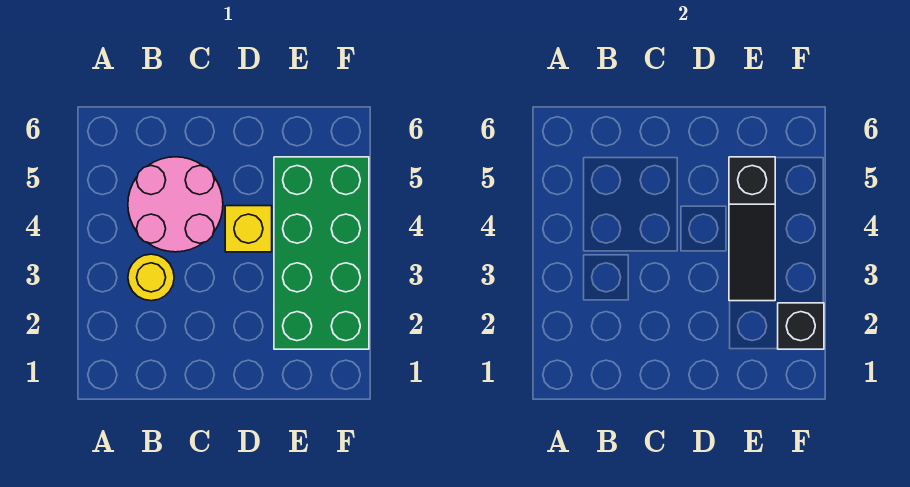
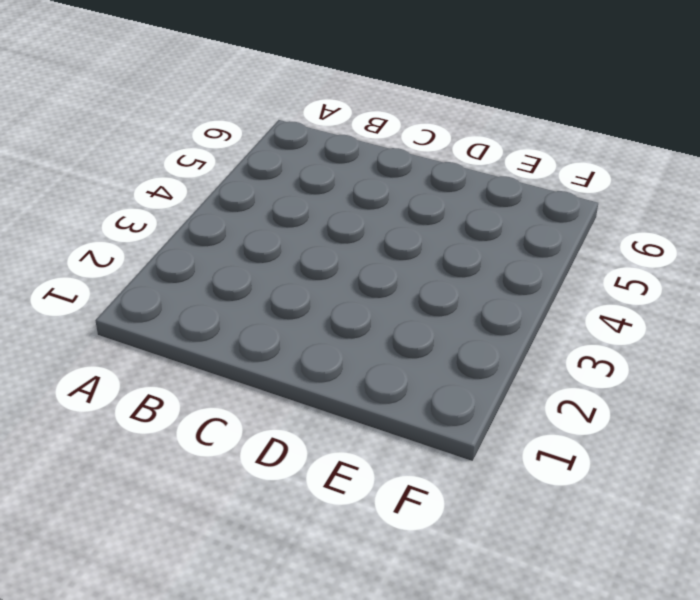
none -> yellow 1x1 round brick [128,254,174,301]
none -> pink 2x2 round brick [128,157,223,252]

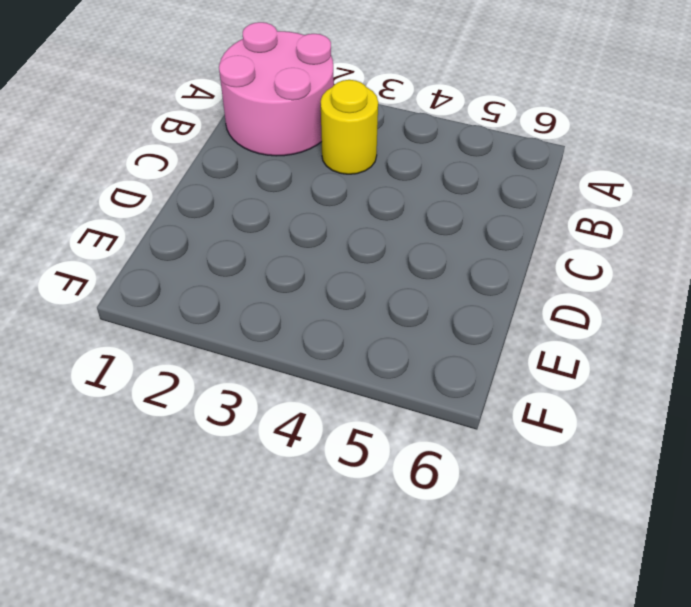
pink 2x2 round brick [219,22,334,156] -> pink 2x2 round brick moved to [128,157,223,252]
none -> yellow 1x1 brick [225,206,272,252]
none -> green 2x4 brick [274,157,369,349]

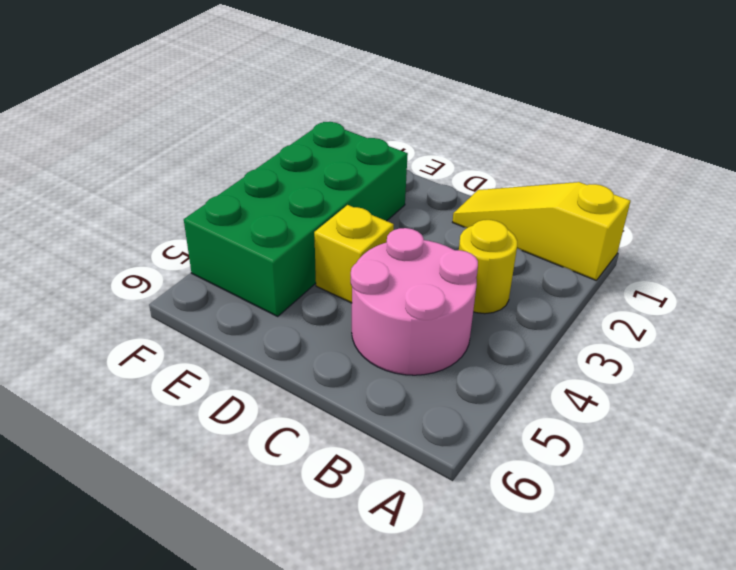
yellow 1x3 slope [453,182,630,280] -> none
none -> black 1x3 slope [729,157,775,301]
none -> black 1x1 brick [778,303,824,349]

